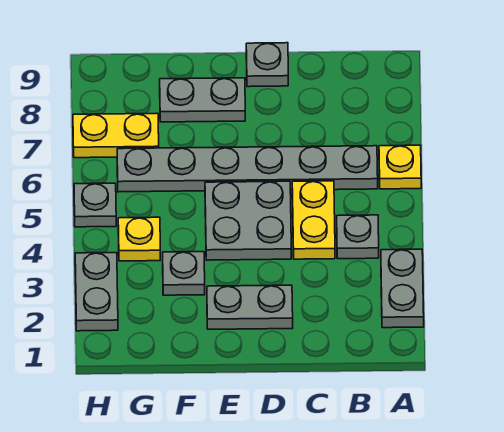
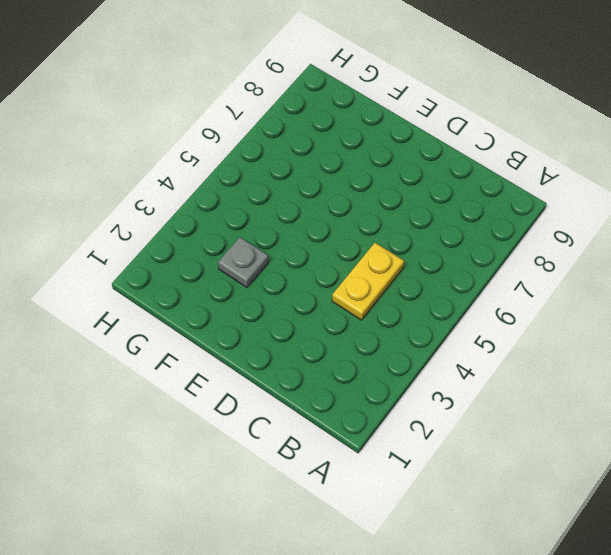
none -> grey 1x2 plate [381,249,424,328]
none -> yellow 1x1 plate [379,145,421,189]
none -> grey 1x1 plate [337,215,379,259]

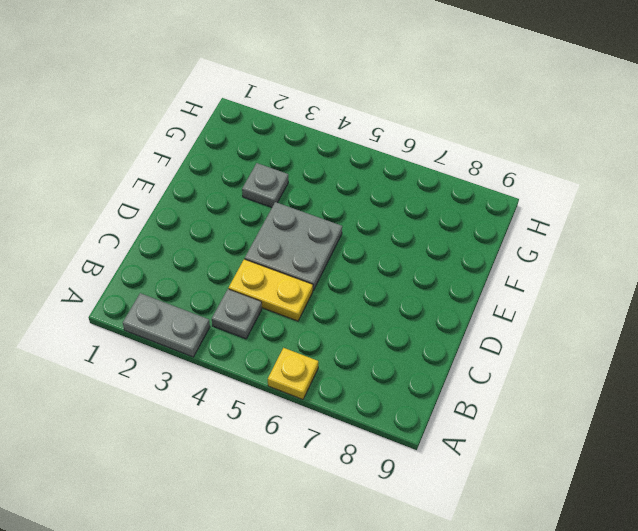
none -> grey 1x6 plate [117,146,378,192]
none -> grey 1x2 plate [207,285,293,329]
none -> grey 1x1 plate [246,43,288,87]

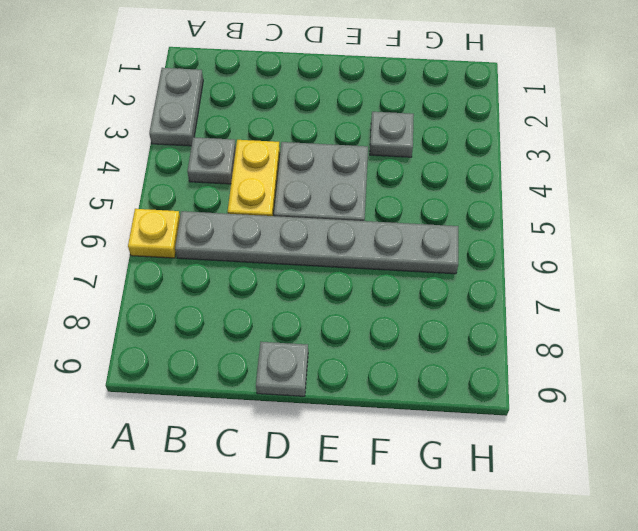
none -> grey 1x2 plate [207,285,293,329]
none -> grey 1x2 plate [160,78,245,122]
none -> yellow 1x1 plate [118,217,160,261]

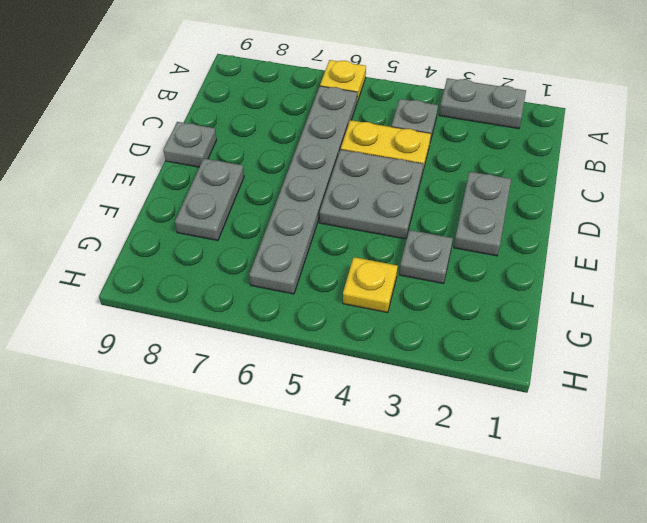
none -> yellow 1x2 plate [73,113,159,158]
none -> grey 1x2 plate [75,253,118,331]
none -> grey 1x1 plate [74,183,116,227]

